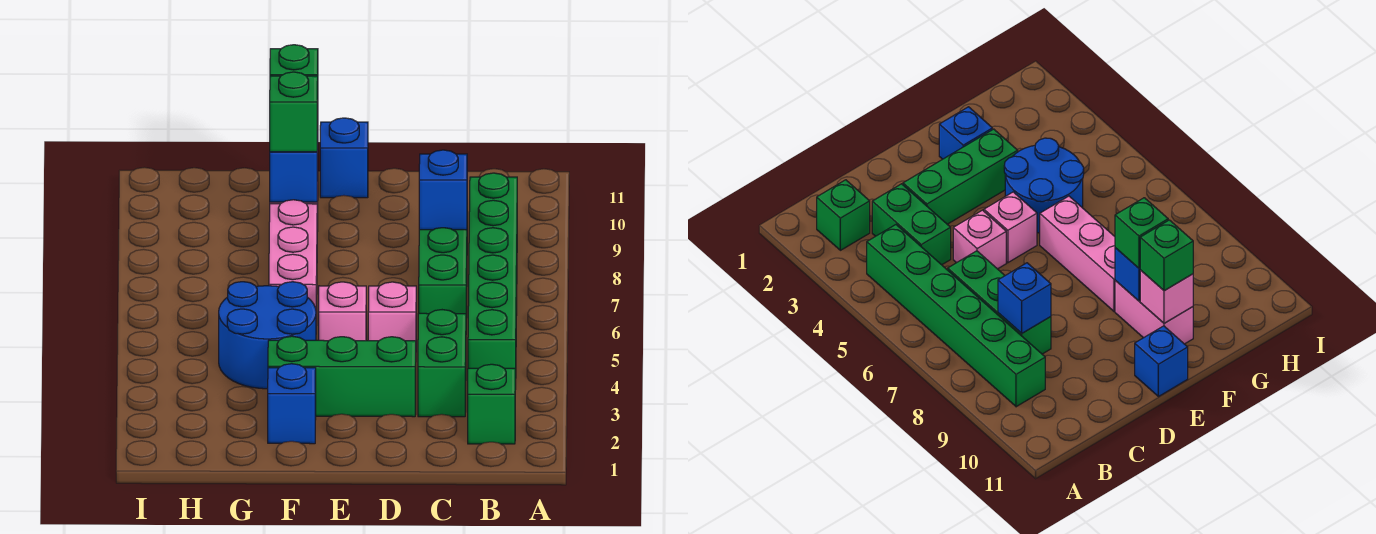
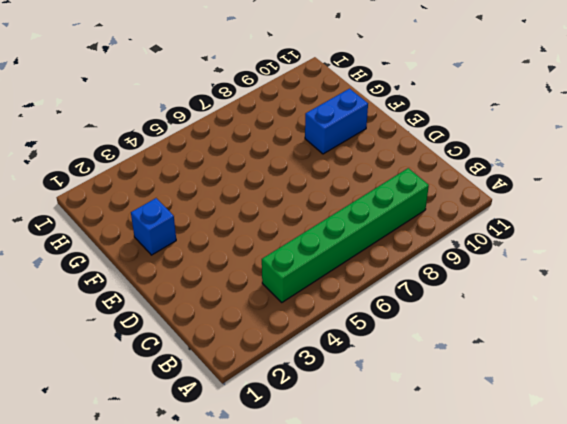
blue 1x2 brick [305,89,368,154] -> pink 1x2 brick [1115,281,1193,344]
none -> green 1x1 brick [468,364,515,444]
none -> green 1x2 brick [418,310,466,417]
none -> green 1x3 brick [419,228,467,318]

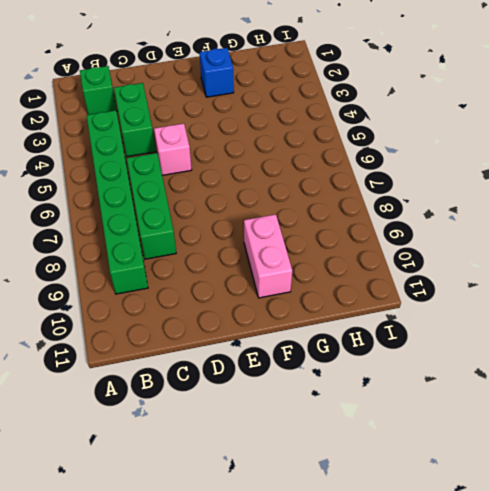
none -> green 1x3 brick [268,336,416,417]
none -> pink 1x1 brick [319,282,366,341]
none -> blue 1x1 brick [320,118,368,198]

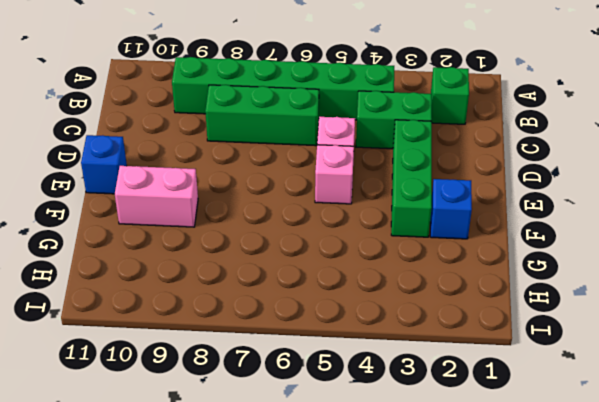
none -> blue 2x2 round brick [219,282,316,389]
none -> pink 1x3 brick [269,200,317,325]
none -> blue 1x1 brick [419,150,467,230]

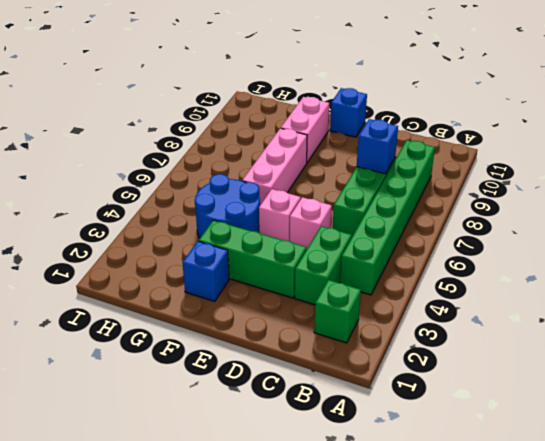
none -> blue 1x1 brick [270,132,318,202]
none -> pink 1x1 brick [1140,270,1193,323]
none -> green 1x1 brick [270,72,318,152]

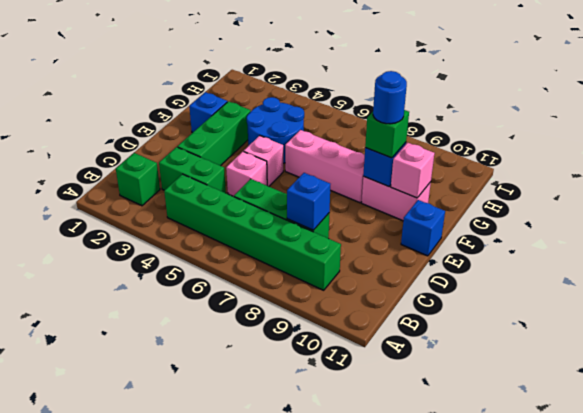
blue 1x1 round brick [373,71,407,124] -> none
none -> green 1x1 brick [270,45,318,76]

